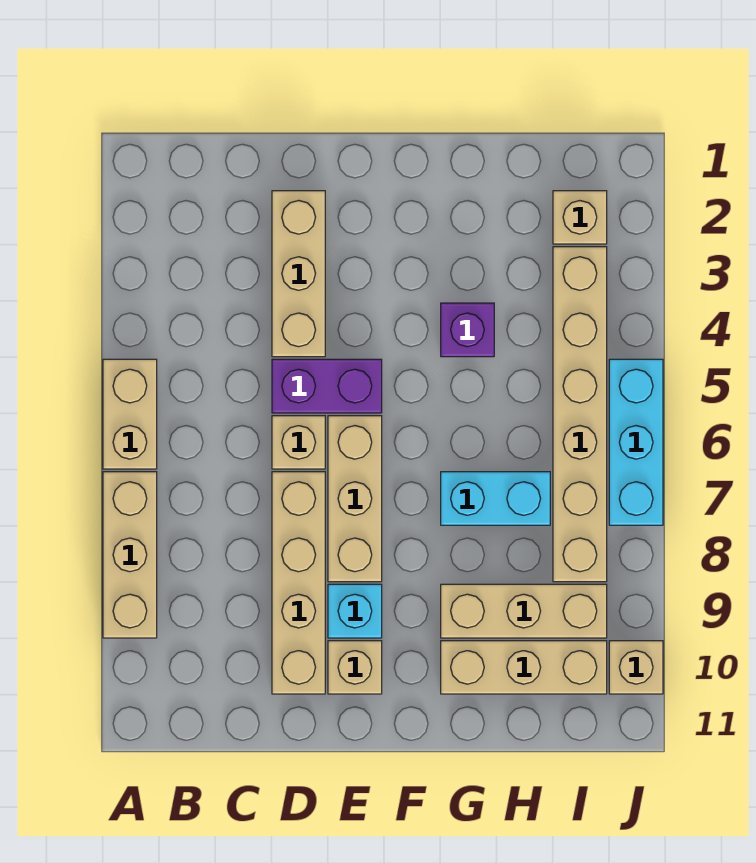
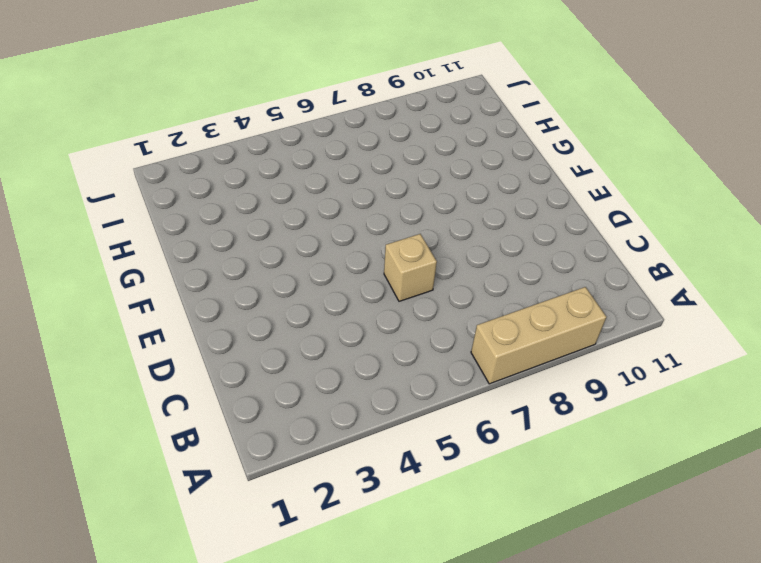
none -> tan 1x2 brick [103,359,157,469]
none -> tan 1x3 brick [272,191,325,357]
none -> purple 1x2 brick [272,359,382,413]

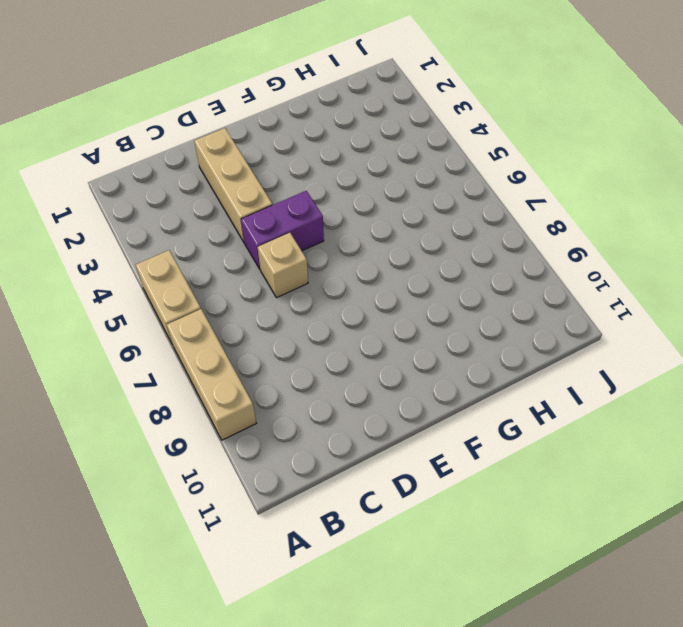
none -> tan 1x4 brick [272,472,325,694]
none -> tan 1x3 brick [328,416,382,582]
none -> cyan 1x1 brick [328,584,382,638]

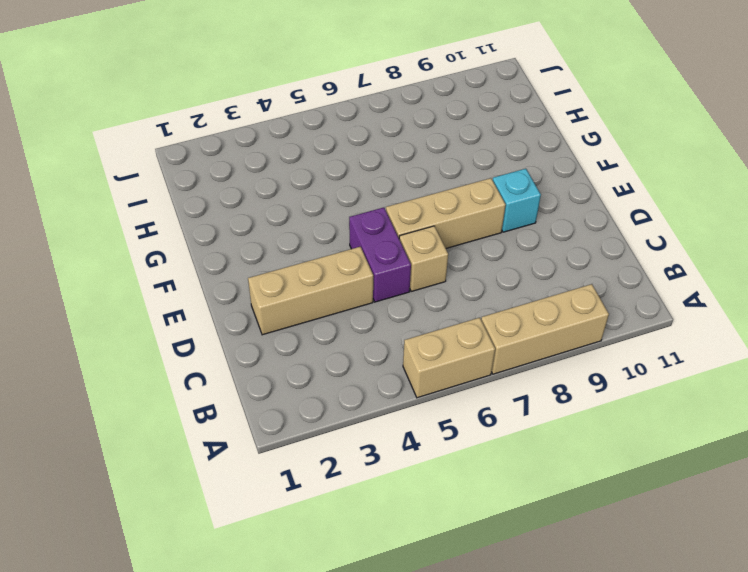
none -> tan 1x4 brick [272,472,325,694]
none -> tan 1x1 brick [328,641,382,694]
none -> purple 1x1 brick [441,303,494,357]

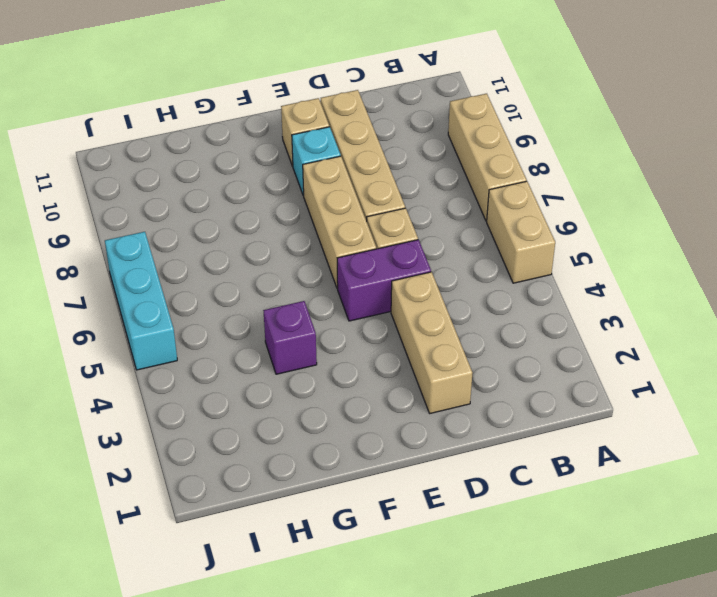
none -> cyan 1x2 brick [441,472,550,525]
none -> tan 1x3 brick [441,584,607,638]
none -> tan 1x3 brick [441,641,607,694]

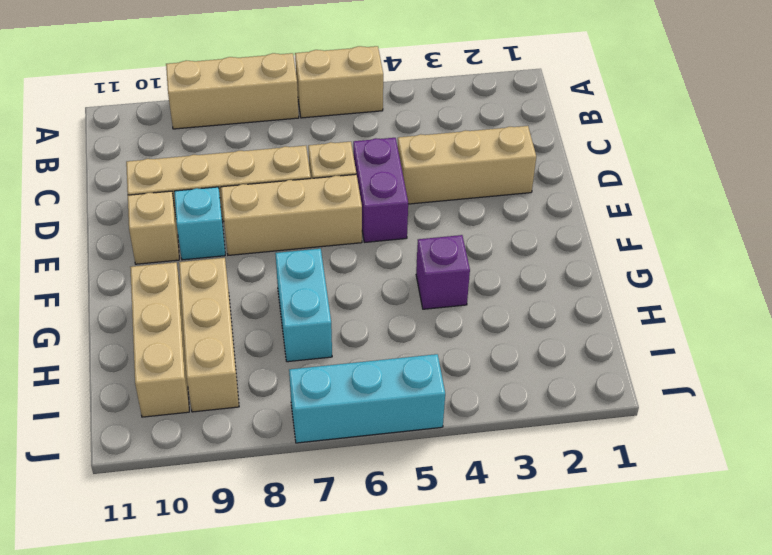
none -> tan 1x1 brick [553,191,607,244]
none -> tan 1x6 brick [553,247,607,582]
none -> tan 1x1 brick [609,641,663,694]

